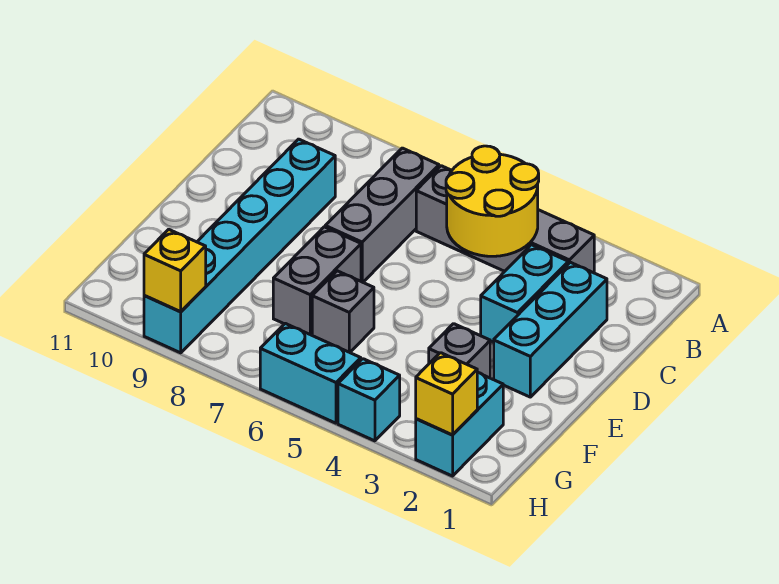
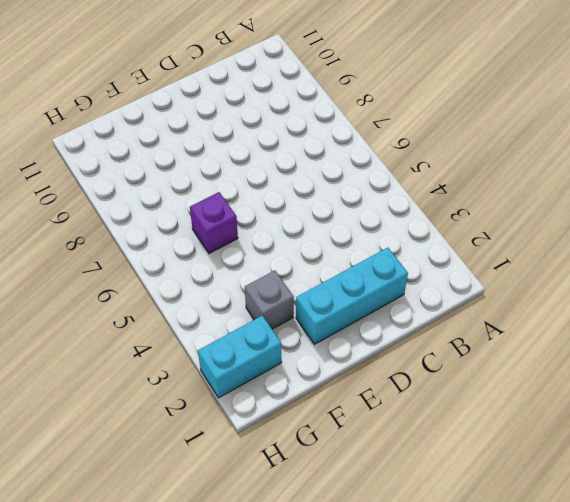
purple 1x1 brick [190,192,238,253] -> grey 1x1 brick [312,271,374,352]
none -> grey 1x4 brick [416,166,594,273]
none -> grey 1x3 brick [325,148,439,282]
none -> cyan 1x2 brick [481,245,568,343]

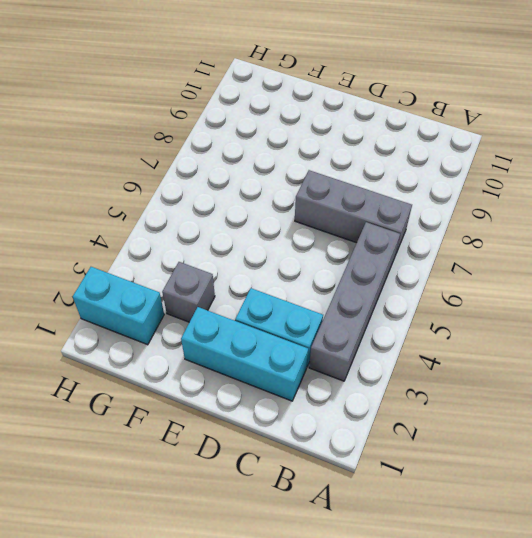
none -> cyan 1x6 brick [144,139,335,353]
none -> grey 1x2 brick [273,227,361,335]
none -> grey 1x1 brick [312,271,374,352]

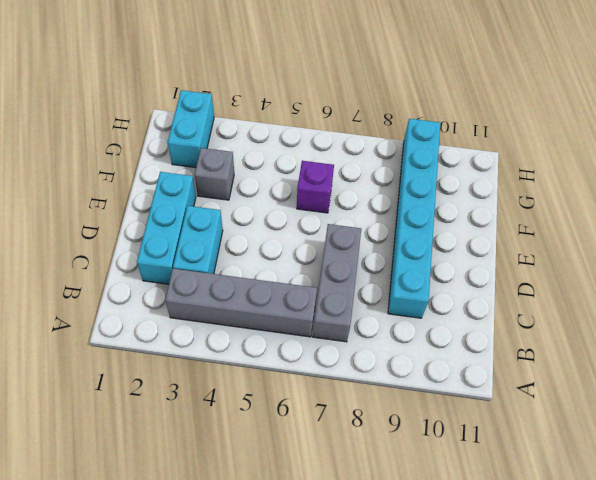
purple 1x1 brick [297,161,334,213] -> grey 1x1 brick [312,271,374,352]
none -> grey 1x2 brick [273,227,361,335]
none -> cyan 1x1 brick [338,359,400,441]
none -> cyan 1x2 brick [260,323,361,423]

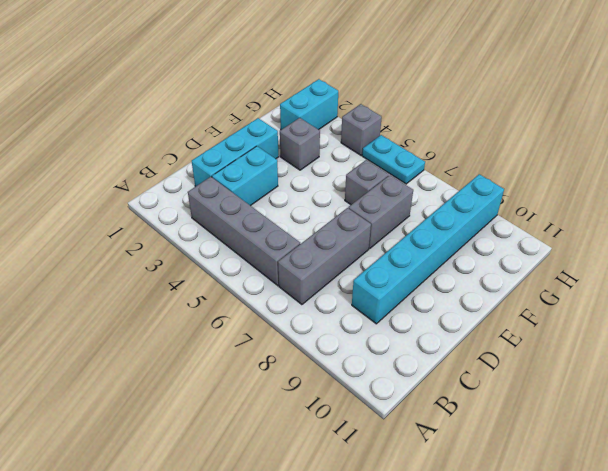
grey 1x1 brick [341,104,382,155] -> cyan 1x1 brick [338,359,400,441]
cyan 1x2 plate [362,135,425,184] -> cyan 1x2 brick [260,323,361,423]
none -> yellow 2x2 round brick [446,146,539,256]
none -> yellow 1x1 brick [416,353,477,435]
none -> yellow 1x1 brick [144,229,206,312]

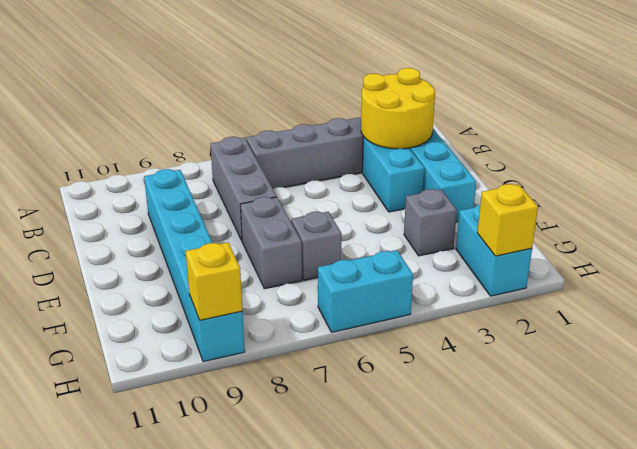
yellow 2x2 round brick [361,68,435,149] -> yellow 2x2 round brick moved to [446,146,539,256]
none -> cyan 1x1 brick [338,359,400,441]

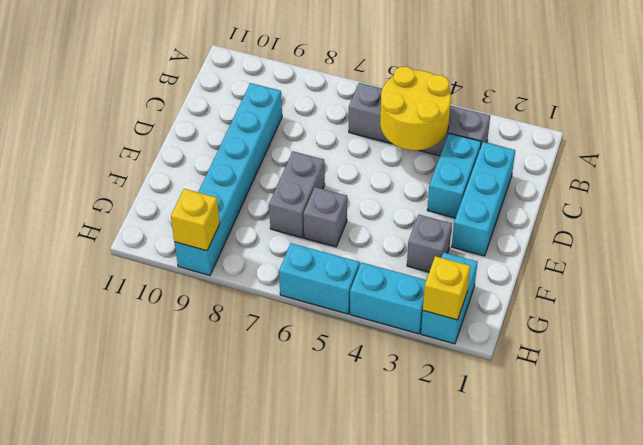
cyan 1x2 brick [350,262,426,334] -> cyan 1x1 brick [338,359,400,441]
none -> grey 1x3 brick [325,148,439,282]

